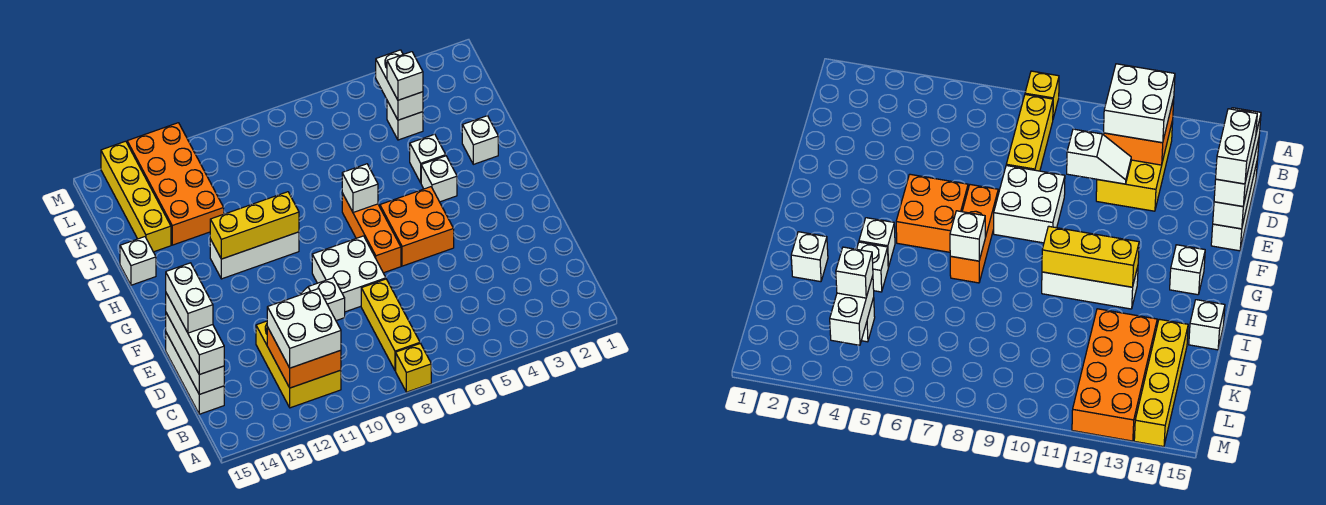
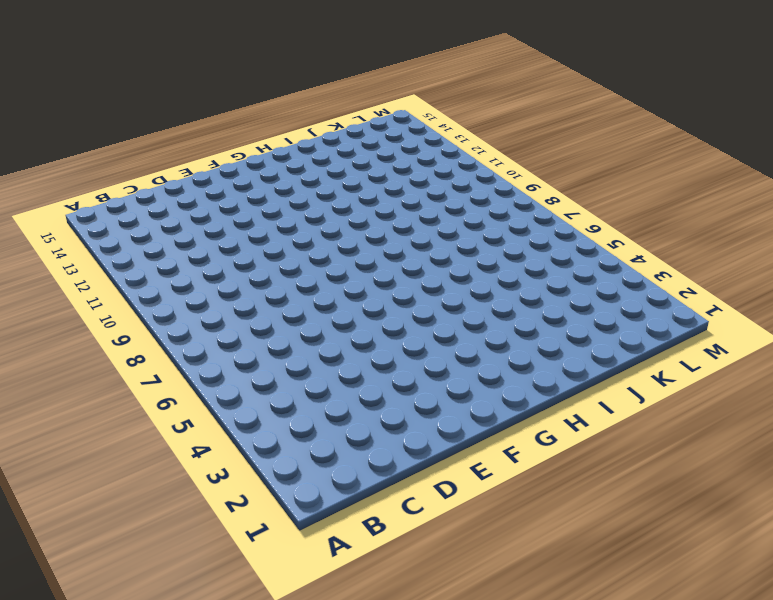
none -> yellow 1x1 brick [396,344,431,392]
none -> yellow 1x3 brick [361,279,420,371]
none -> yellow 2x3 brick [256,321,341,408]

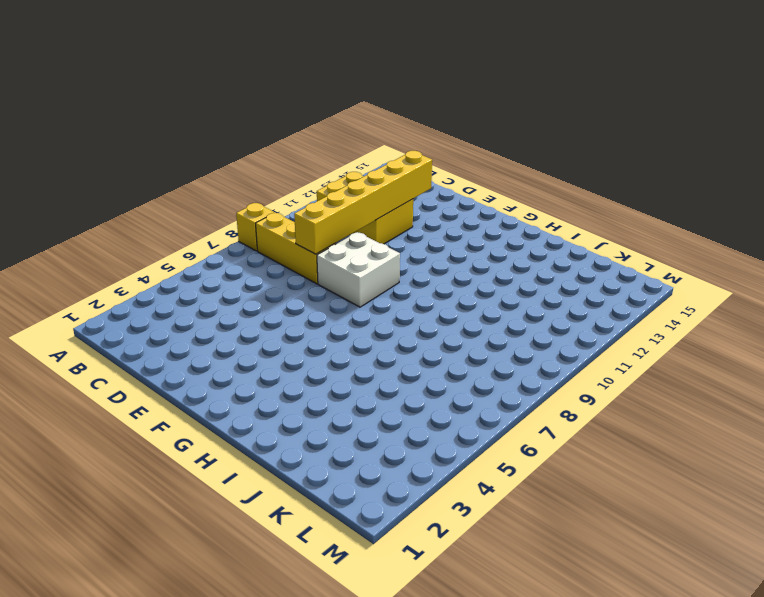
yellow 1x6 brick [294,151,432,254] -> white 1x2 slope [300,278,345,321]
none -> white 1x3 brick [166,333,224,414]
none -> orange 2x2 brick [380,187,454,266]
none -> orange 1x3 brick [342,193,401,273]

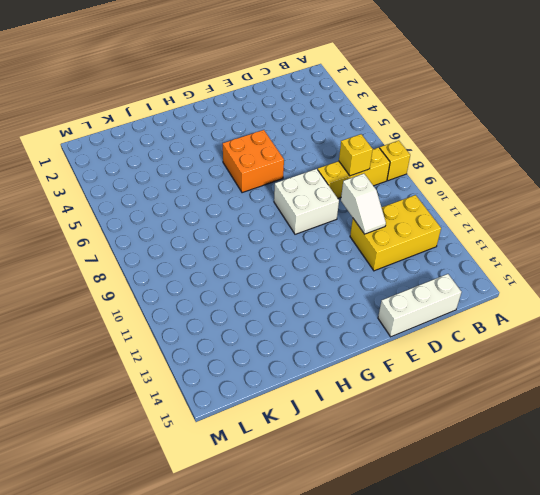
yellow 1x1 brick [339,134,373,176] -> none
none -> orange 1x3 brick [342,193,401,273]
none -> white 1x1 brick [1170,245,1205,295]
none -> white 1x1 brick [421,156,457,202]

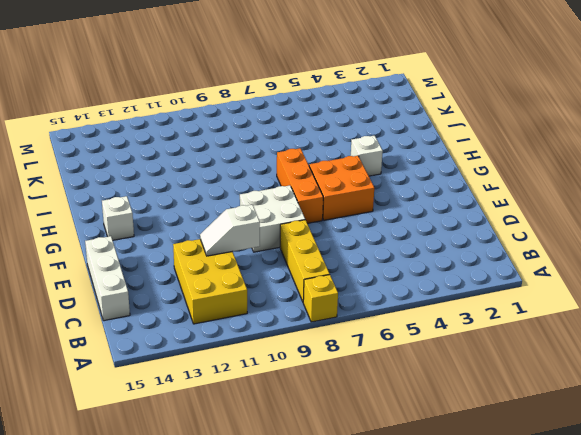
none -> white 1x3 brick [210,232,299,279]
none -> white 1x1 brick [462,116,498,164]
none -> white 1x1 brick [410,134,446,183]

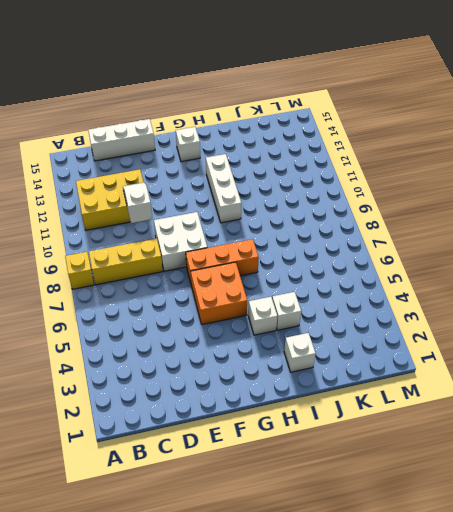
none -> white 1x1 brick [120,237,156,285]
none -> orange 2x4 brick [127,123,224,245]
none -> yellow 1x4 brick [101,141,171,252]

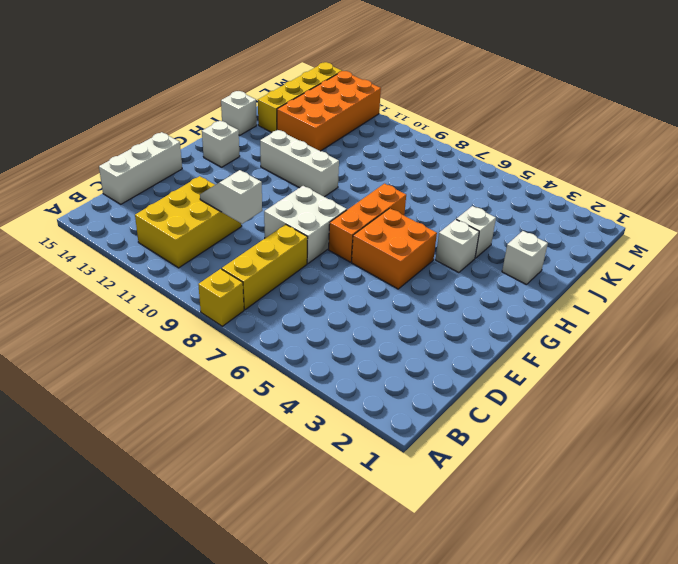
none -> white 1x1 brick [387,101,423,140]
none -> orange 2x2 brick [267,327,341,388]
none -> white 1x3 brick [166,313,224,394]

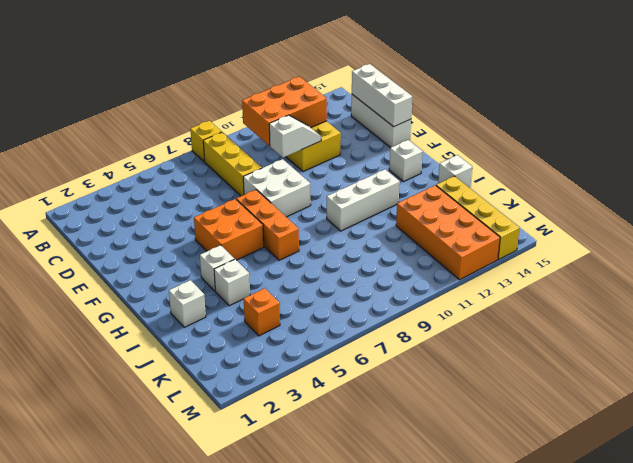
orange 2x3 brick [242,77,327,146] -> orange 2x2 brick [267,327,341,388]
orange 1x1 brick [244,288,280,336] -> white 1x1 brick [387,101,423,140]
none -> white 1x1 brick [342,164,378,213]
none -> yellow 1x3 brick [210,192,299,259]
none -> white 1x2 brick [376,50,423,120]

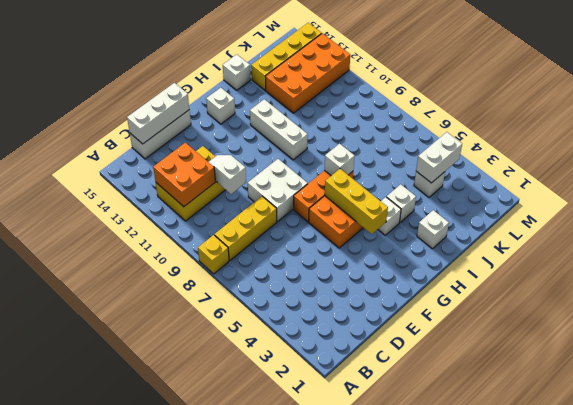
yellow 1x3 brick [325,169,388,234] -> yellow 1x3 brick moved to [210,192,299,259]
none -> white 2x2 brick [267,289,341,368]
none -> white 1x3 brick [166,293,224,375]
none -> white 1x1 brick [387,52,423,100]

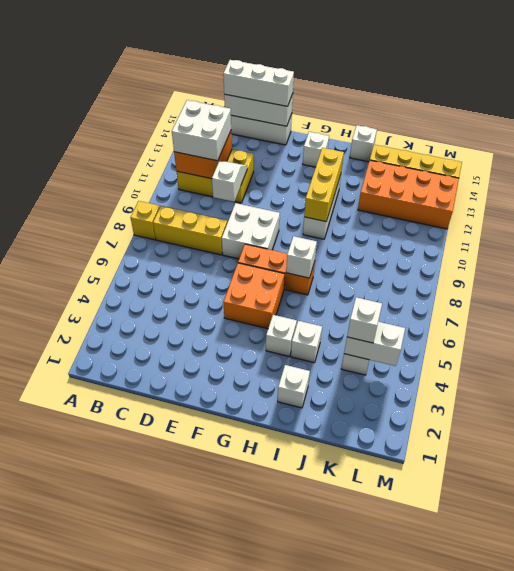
none -> white 1x2 brick [166,263,213,333]

